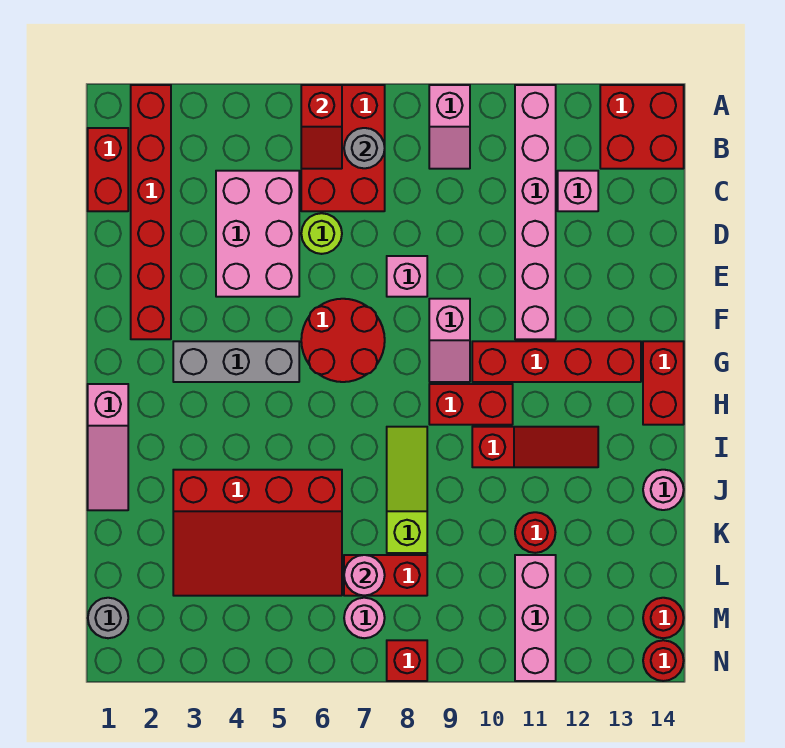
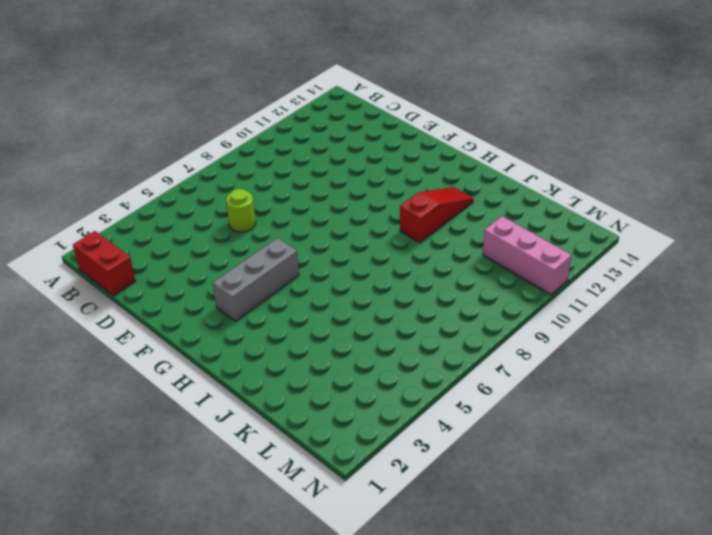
none -> red 1x6 brick [131,85,171,339]
none -> red 2x3 brick [301,85,385,211]
none -> pink 1x2 slope [429,85,470,169]
none -> pink 1x6 brick [515,85,556,339]

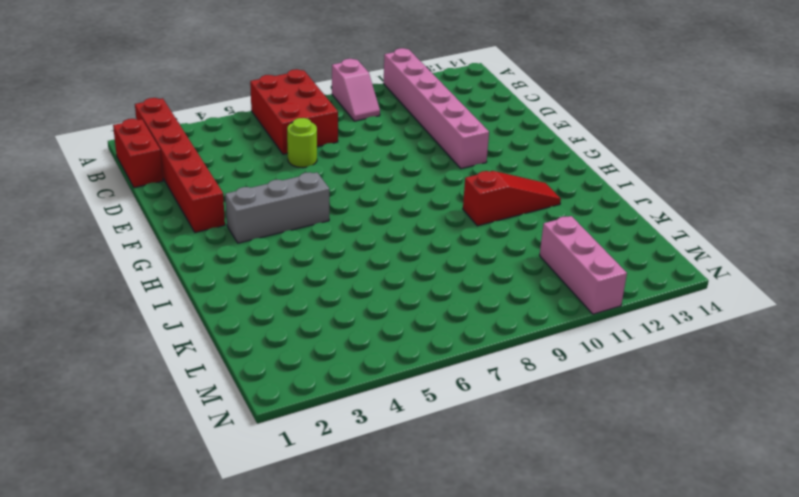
none -> red 2x2 brick [600,85,684,169]
none -> pink 2x3 brick [216,171,299,297]
none -> pink 1x1 brick [558,171,598,211]
none -> pink 1x1 brick [387,256,427,297]

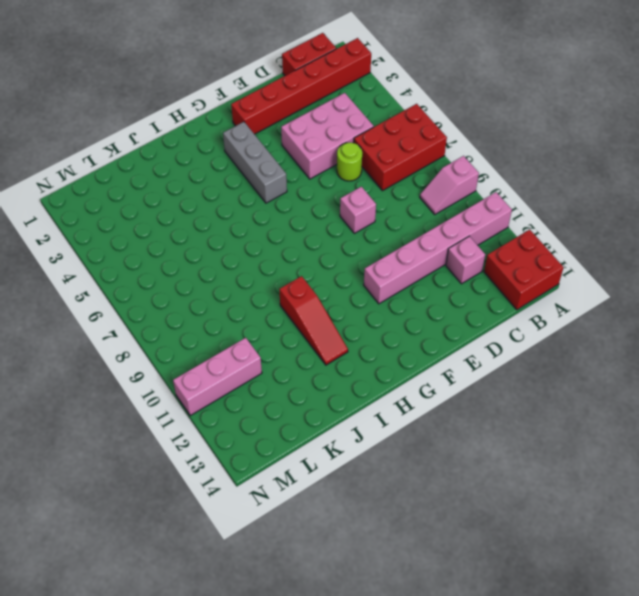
none -> red 2x2 round brick [301,299,385,382]
none -> pink 1x2 slope [429,299,470,382]
none -> red 1x4 brick [472,341,641,382]
none -> red 1x2 brick [643,341,684,425]

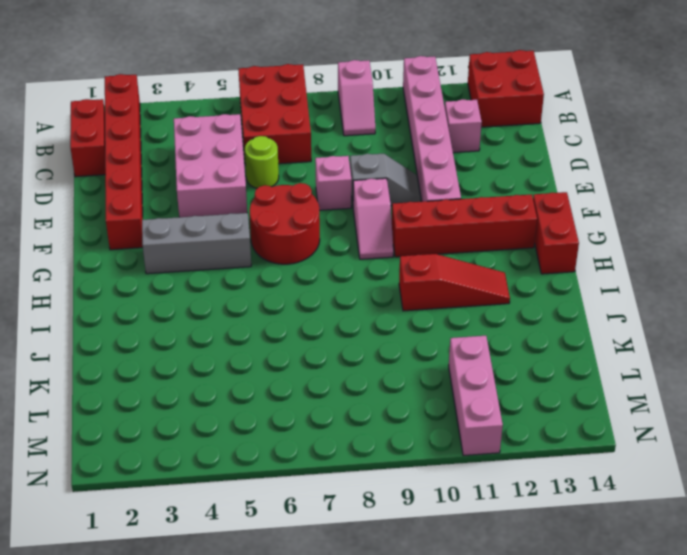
grey 1x2 slope [350,154,421,206] -> none
none -> pink 1x3 slope [88,384,128,510]
none -> red 1x2 brick [429,384,513,425]
none -> lime 1x3 slope [387,427,427,553]
none -> red 3x4 slope [173,470,342,596]

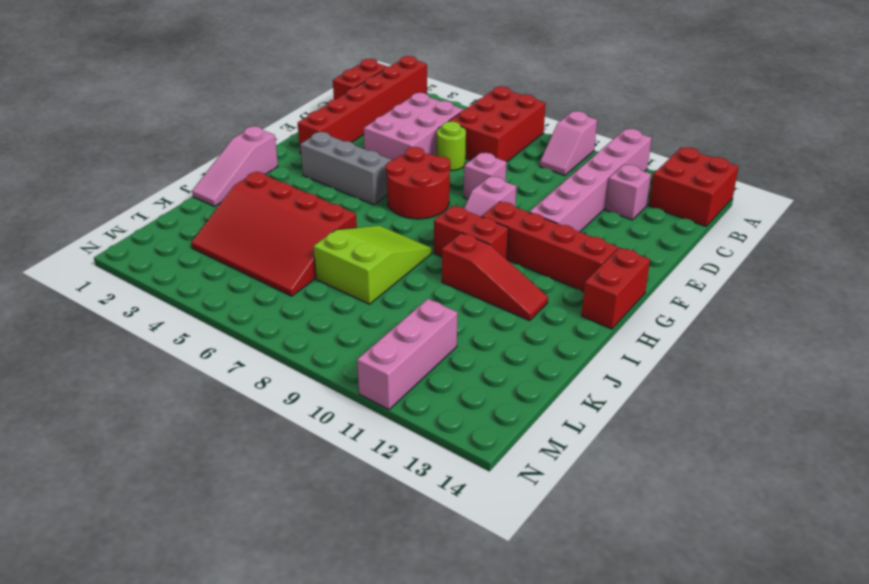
lime 2x3 slope [313,226,432,304] -> lime 1x3 slope [387,427,427,553]
none -> pink 1x1 round brick [643,470,684,510]
none -> red 1x1 round brick [515,512,555,553]
none -> red 1x2 brick [344,555,427,596]
none -> grey 1x1 round brick [88,598,128,638]

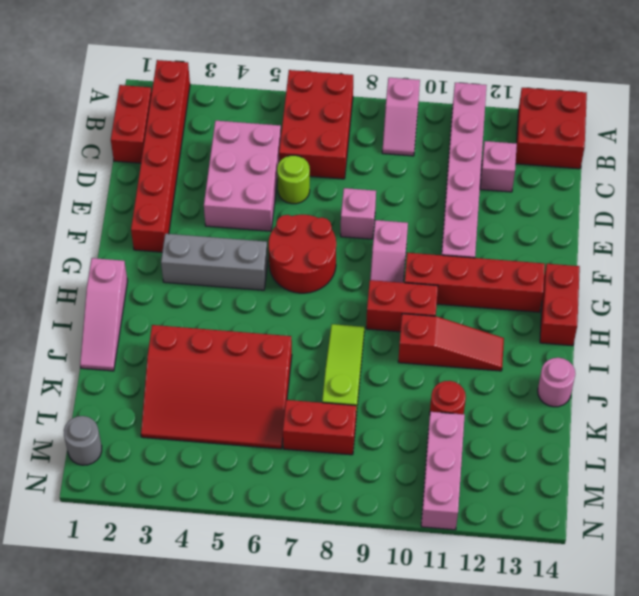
none -> pink 1x1 round brick [344,598,385,638]
none -> red 1x1 round brick [643,598,684,638]
none -> red 1x1 brick [387,640,427,681]
none -> red 1x1 round brick [643,640,684,681]

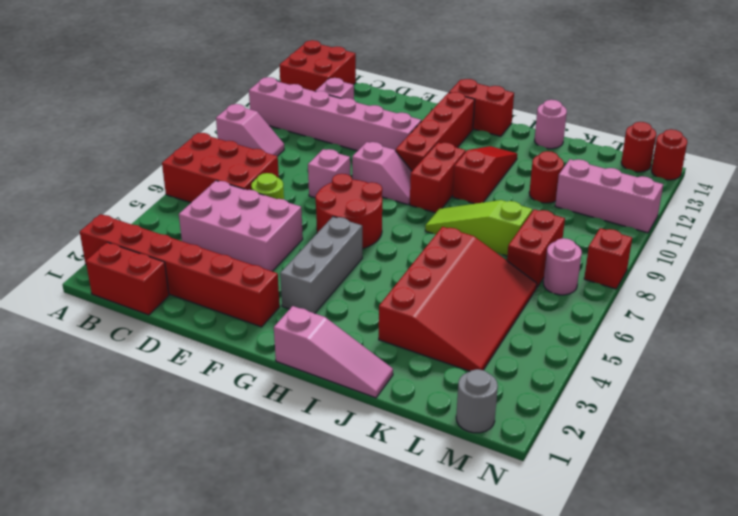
none -> red 1x2 slope [301,85,342,169]
none -> grey 1x1 round brick [344,128,385,168]
none -> pink 1x1 round brick [344,555,385,596]

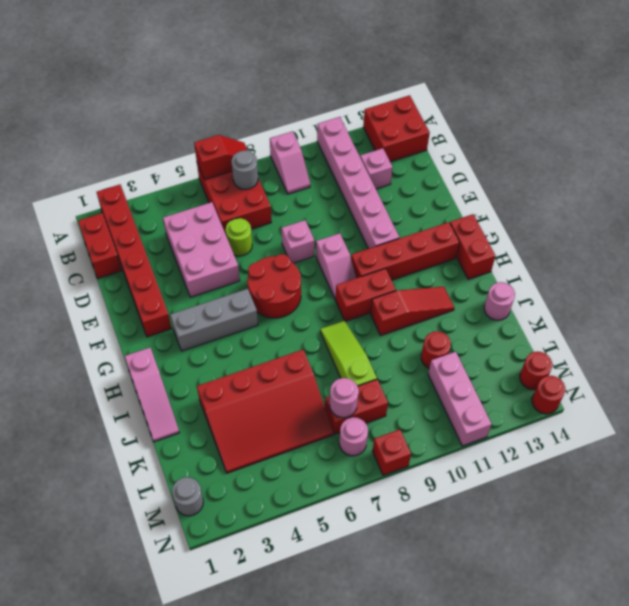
red 1x2 slope [194,135,248,180] -> red 1x2 slope turned to [301,85,342,169]

